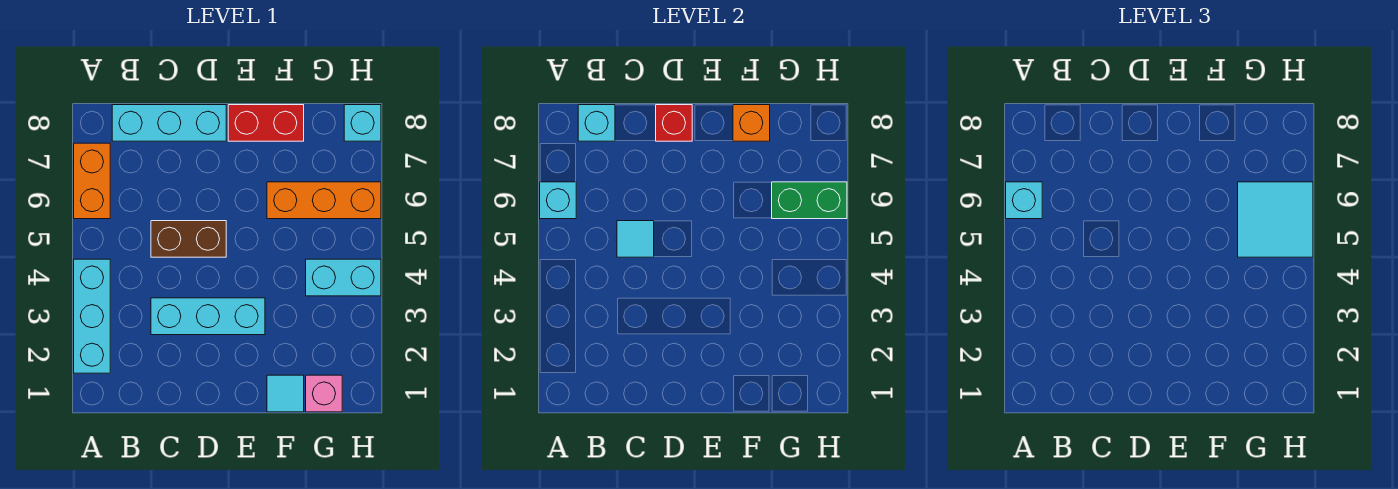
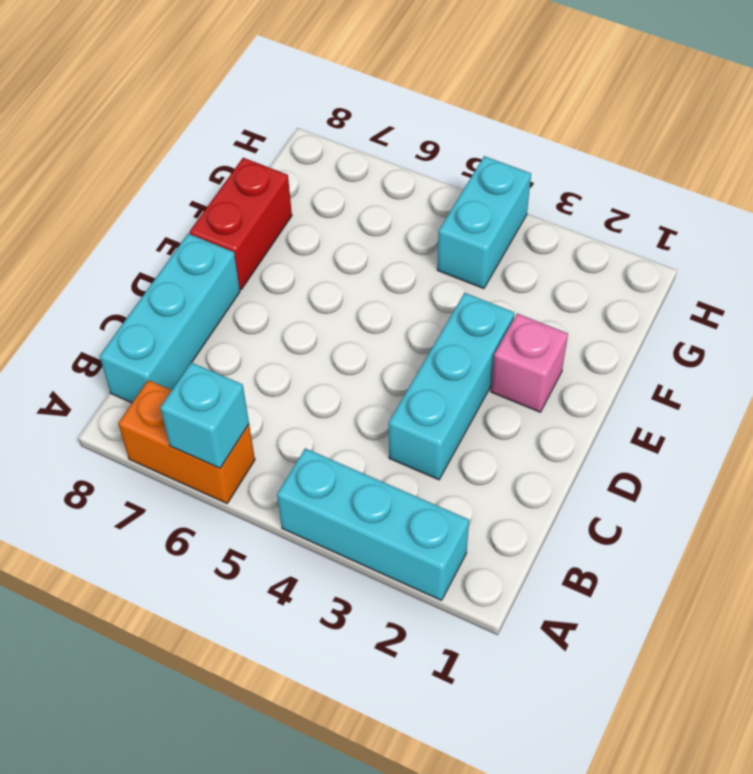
pink 1x1 brick [491,313,568,412] -> pink 1x1 brick moved to [306,375,342,412]
none -> brown 1x2 brick [151,221,226,257]
none -> cyan 1x1 tile [267,375,304,412]
none -> orange 1x3 brick [267,182,381,219]

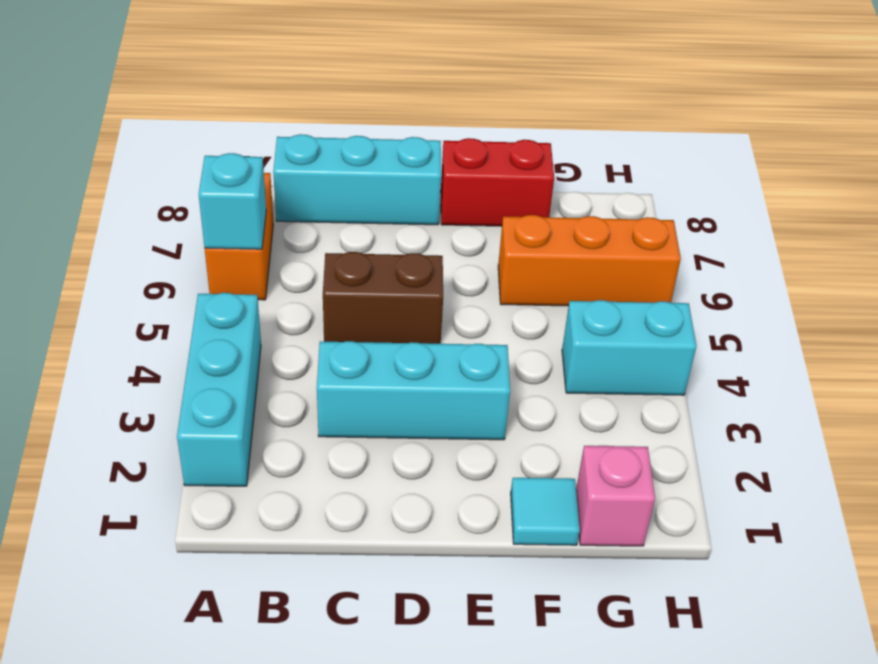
none -> cyan 1x1 brick [344,105,381,141]
none -> cyan 1x1 brick [578,105,615,141]
none -> cyan 1x1 tile [617,221,654,257]

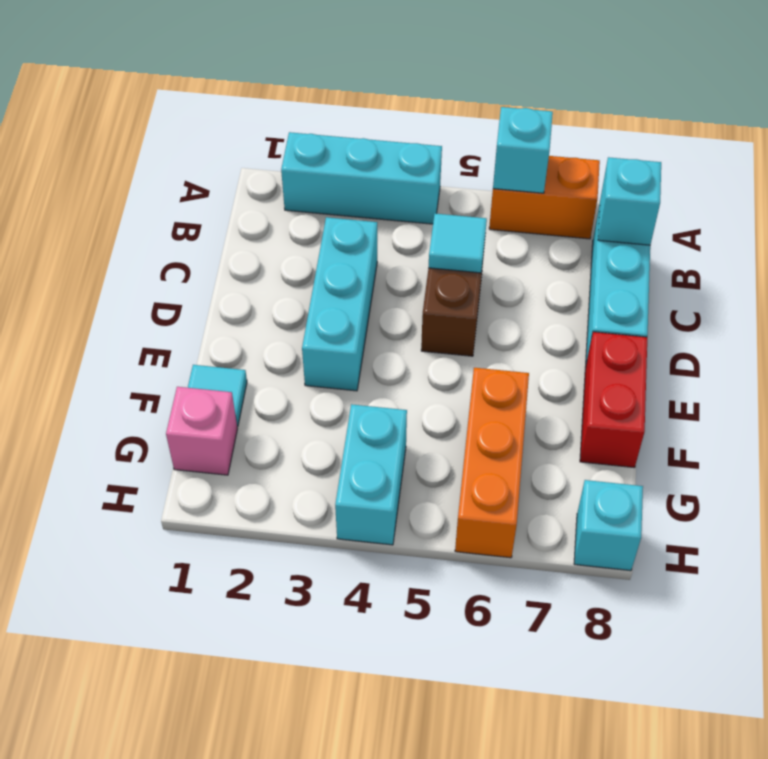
none -> red 1x1 brick [656,105,692,141]
none -> orange 1x1 brick [733,105,770,141]
none -> green 1x2 brick [772,182,847,219]

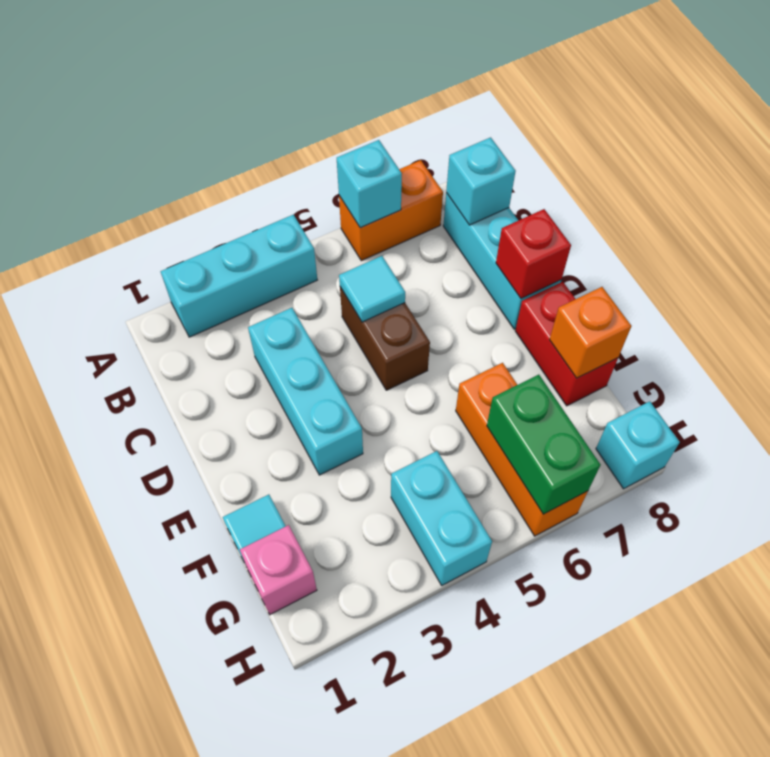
none -> cyan 1x1 brick [1006,182,1042,219]
none -> cyan 2x2 tile [1238,182,1313,257]

